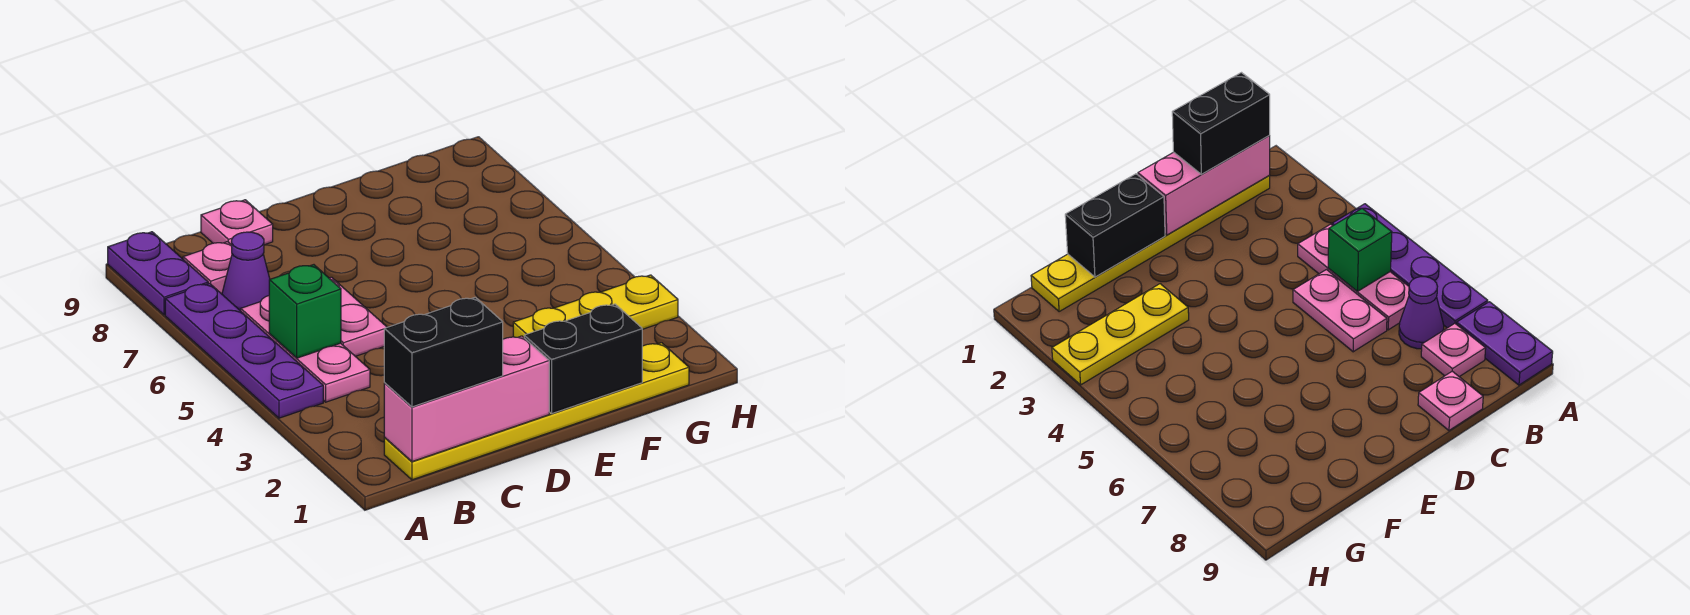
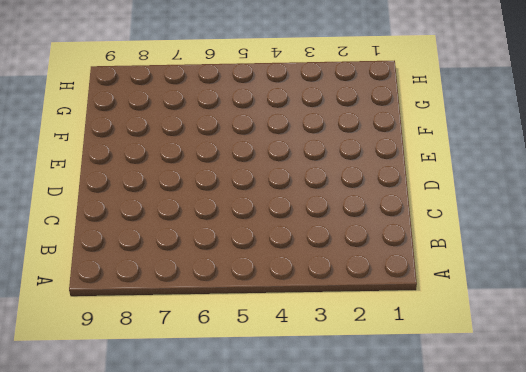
none -> purple 1x4 plate [165,283,323,418]
none -> purple 1x2 plate [108,232,208,315]
none -> yellow 1x6 plate [384,343,689,480]

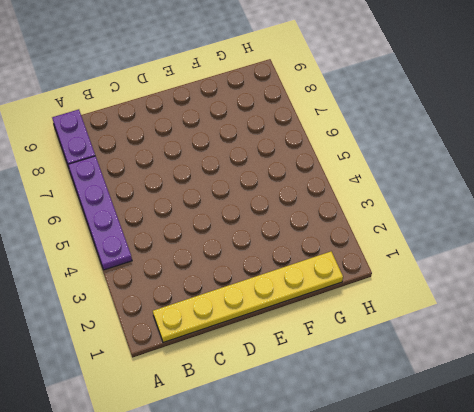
none -> pink 1x3 plate [241,296,370,402]
none -> purple 1x1 cone [222,232,270,311]
none -> pink 1x1 plate [183,242,232,294]

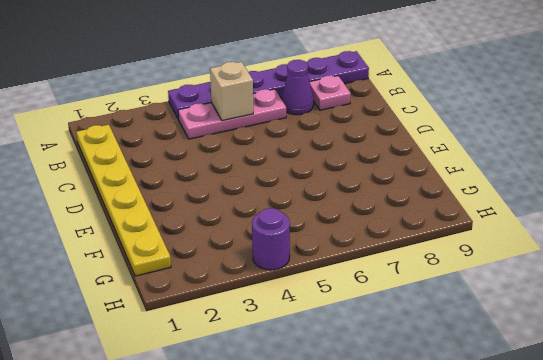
tan 1x1 brick [210,62,253,121] -> green 1x1 brick [269,265,341,358]
purple 1x1 round brick [252,208,290,270] -> none
none -> pink 1x2 plate [329,277,387,356]
none -> pink 1x1 plate [201,200,273,245]
none -> yellow 1x3 plate [513,275,678,337]

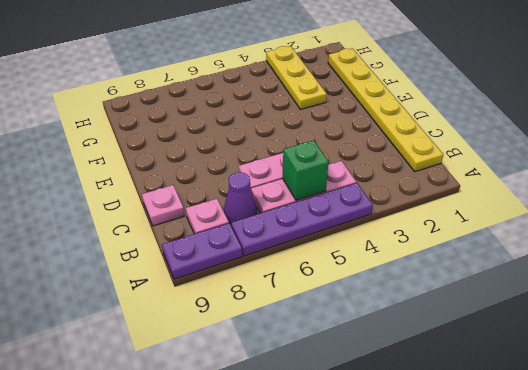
none -> pink 1x3 brick [384,336,549,462]
none -> black 1x2 brick [524,304,642,414]
none -> black 1x2 brick [384,297,503,407]

